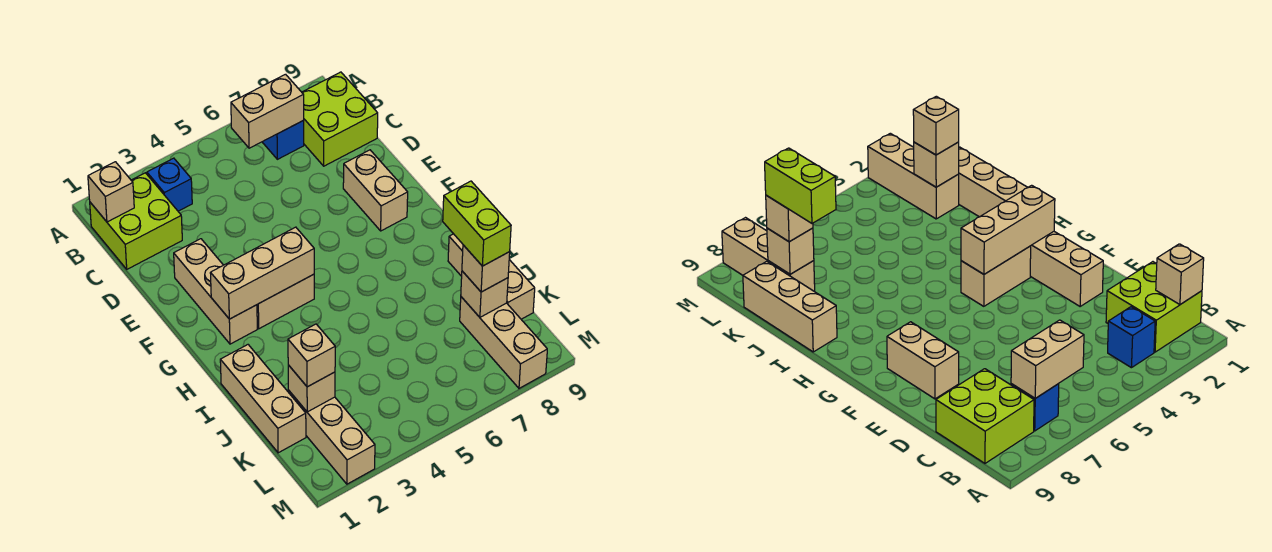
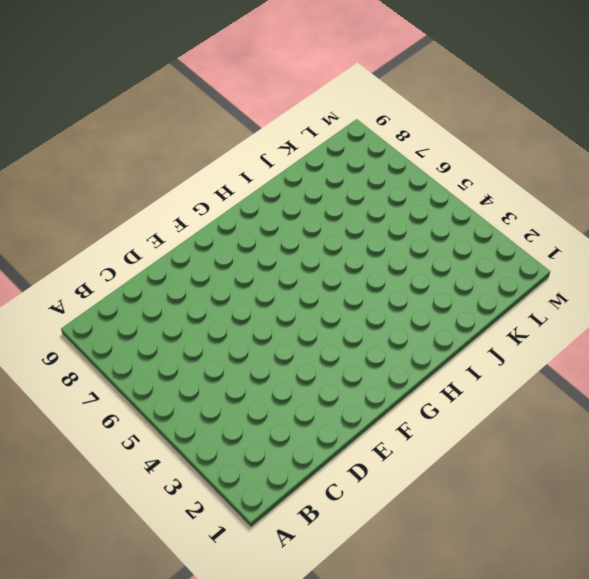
none -> lime 2x2 brick [90,173,182,269]
none -> blue 1x1 brick [147,158,192,211]
none -> blue 1x1 brick [263,121,304,159]

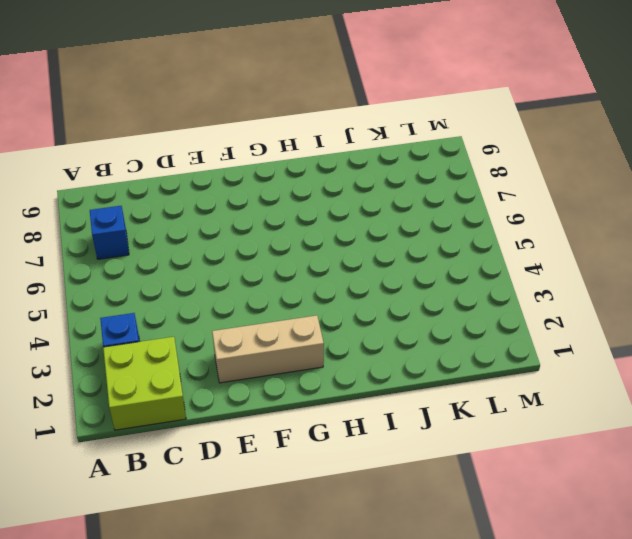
none -> lime 2x2 brick [302,72,378,166]
none -> tan 1x2 brick [343,150,408,231]
none -> tan 1x2 brick [257,274,314,329]

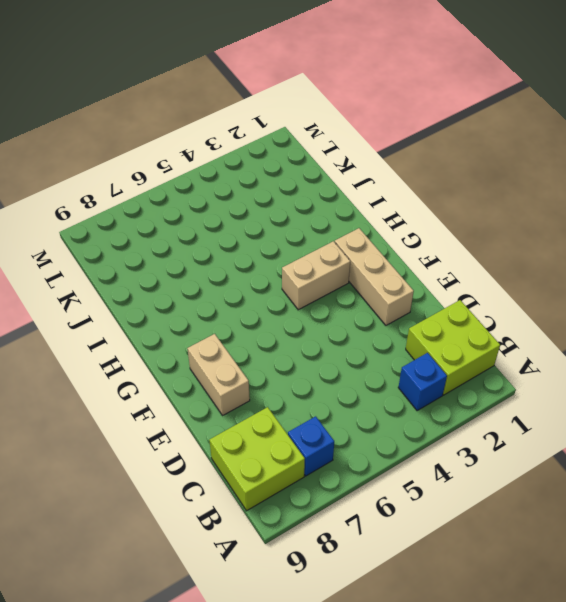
none -> tan 1x3 brick [220,345,306,453]
none -> tan 1x3 brick [448,234,535,319]
none -> tan 1x3 brick [288,390,375,484]

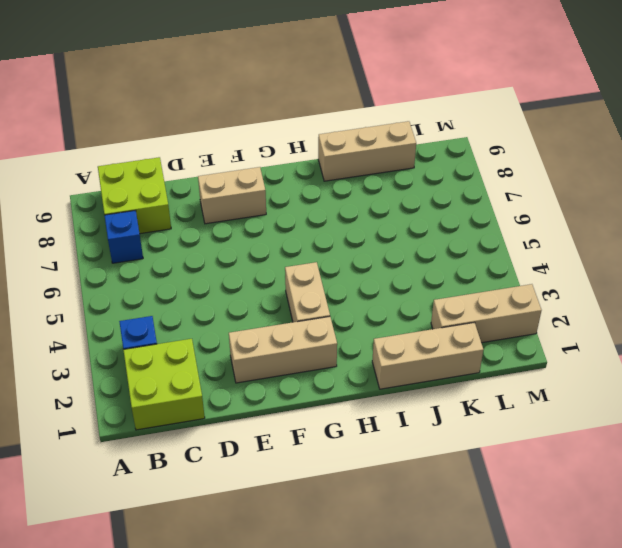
none -> tan 1x3 brick [460,297,547,388]
none -> tan 1x1 brick [88,162,134,222]
none -> tan 1x2 brick [231,74,304,148]

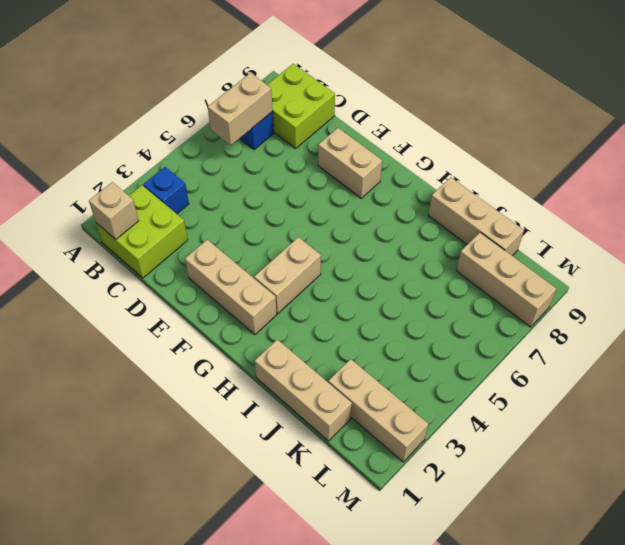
none -> tan 1x3 brick [210,227,314,319]
none -> tan 1x1 brick [288,365,335,412]
none -> tan 1x1 brick [461,271,508,317]

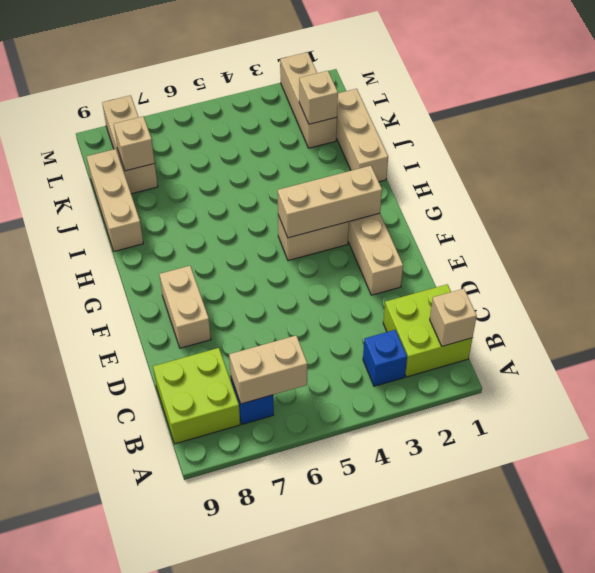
none -> tan 1x1 brick [288,324,335,387]
none -> tan 1x1 brick [462,245,510,292]
none -> lime 1x2 brick [443,181,511,266]

